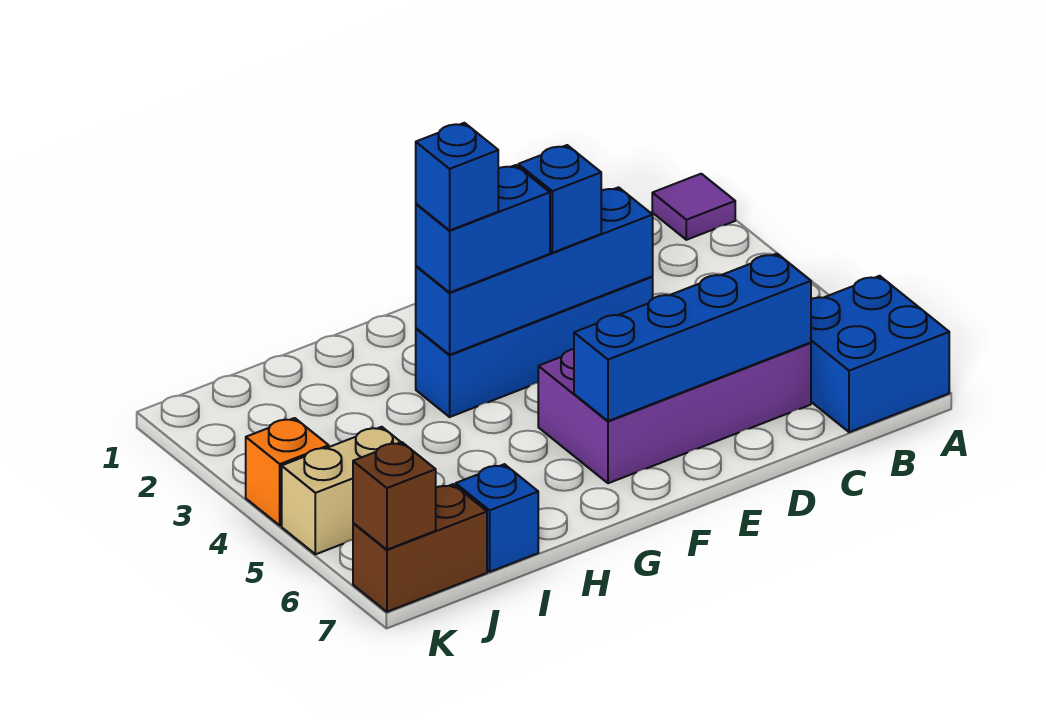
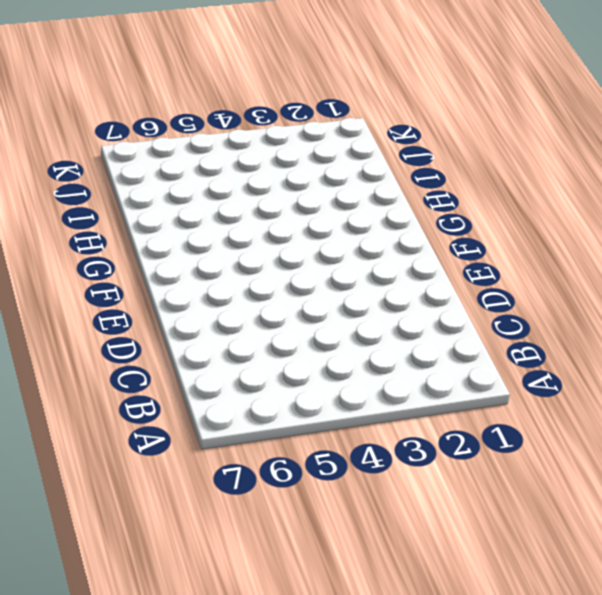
none -> purple 1x1 tile [652,174,735,240]
none -> blue 2x2 brick [811,276,949,432]
none -> purple 2x4 brick [538,343,811,483]

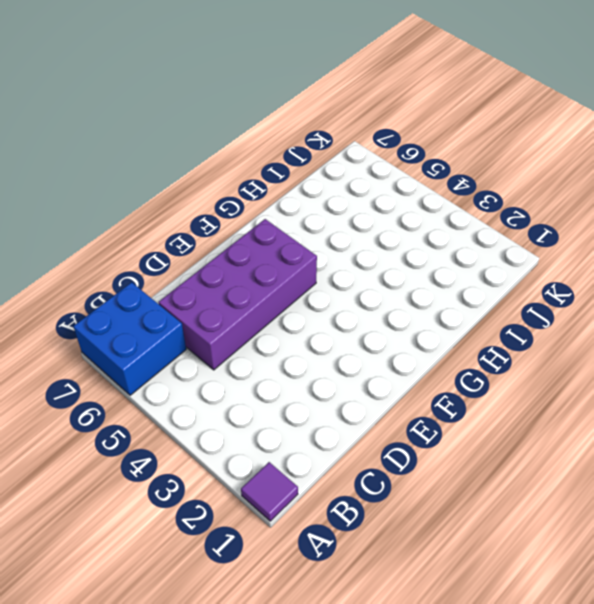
none -> blue 1x4 brick [416,277,653,417]
none -> blue 1x1 brick [456,464,538,572]
none -> tan 1x2 brick [282,427,400,554]

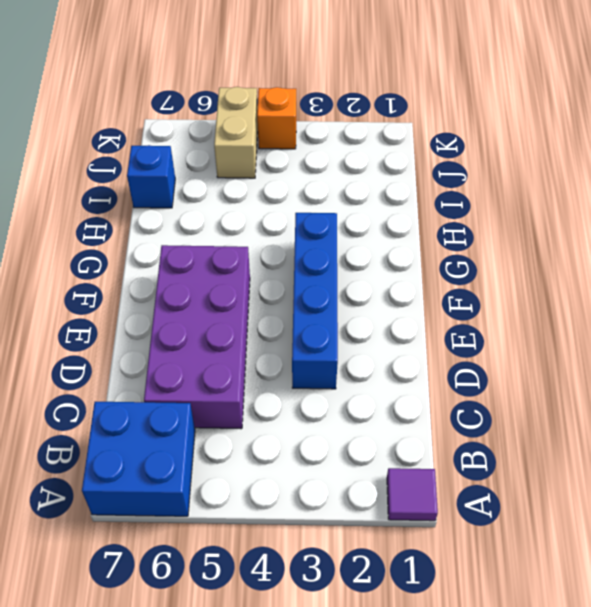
none -> brown 1x2 brick [353,484,487,612]
none -> blue 1x4 brick [574,254,811,421]
none -> blue 1x4 brick [416,187,653,355]

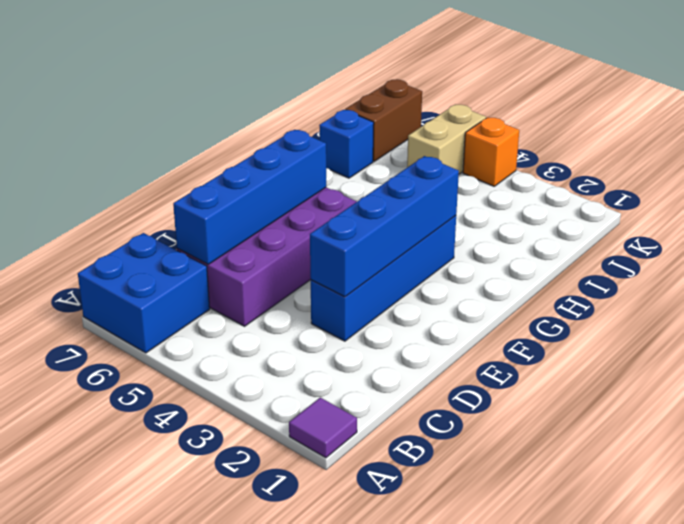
none -> brown 1x1 brick [353,442,436,550]
none -> blue 1x1 brick [518,145,601,253]
none -> blue 1x2 brick [416,165,550,292]

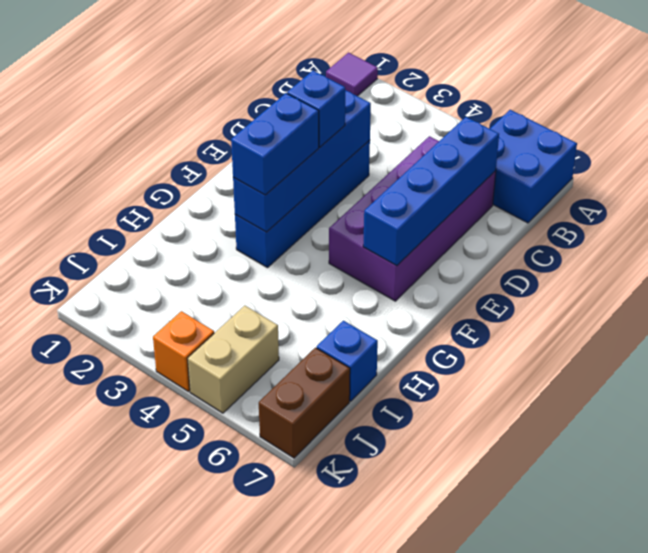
none -> brown 1x1 brick [353,442,436,550]
none -> blue 1x1 brick [416,123,498,230]

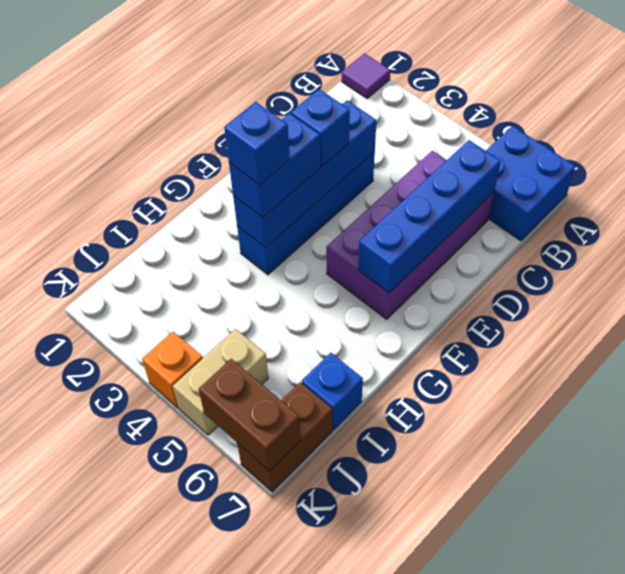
brown 1x2 brick [199,359,301,471] -> brown 1x1 brick [353,442,436,550]

